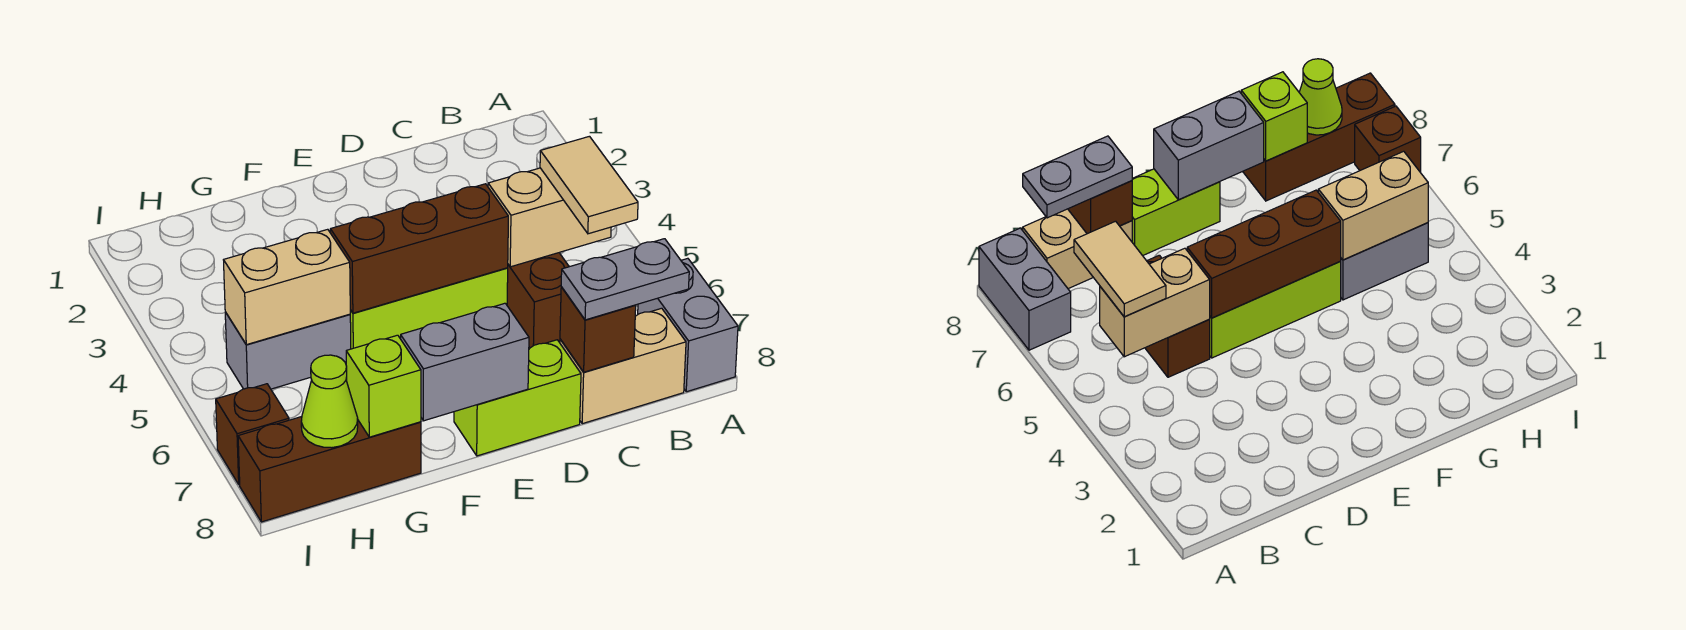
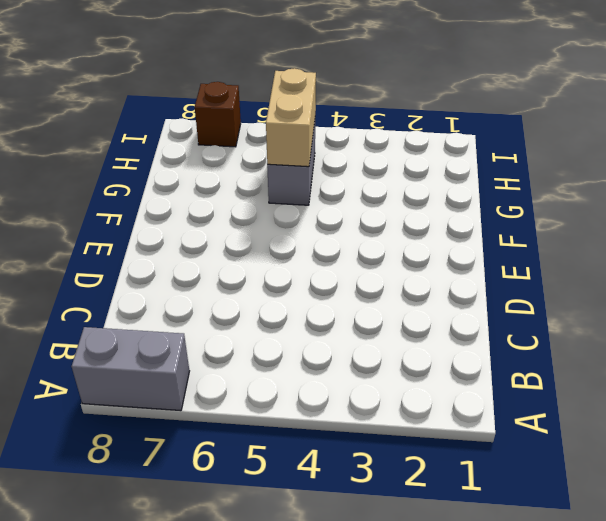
none -> tan 1x2 brick [560,308,686,424]
none -> brown 1x2 brick [507,253,569,348]
none -> lime 1x3 brick [350,268,508,349]

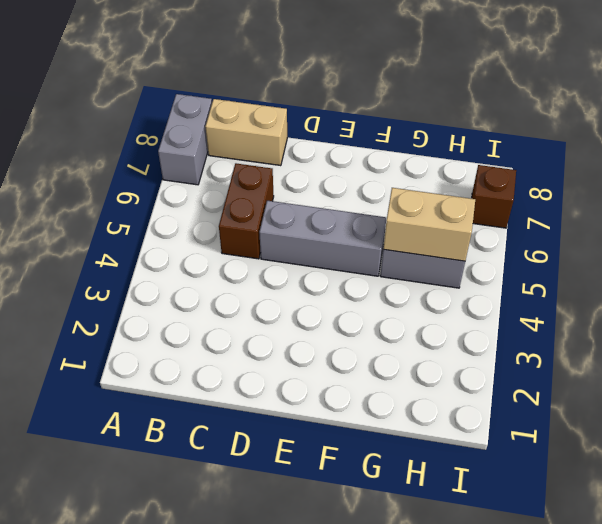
grey 1x3 brick [259,201,386,276] -> lime 1x3 brick [350,268,508,349]
none -> lime 1x2 brick [454,340,581,456]
none -> brown 1x3 brick [238,417,421,522]
none -> tan 1x2 brick [488,168,611,267]

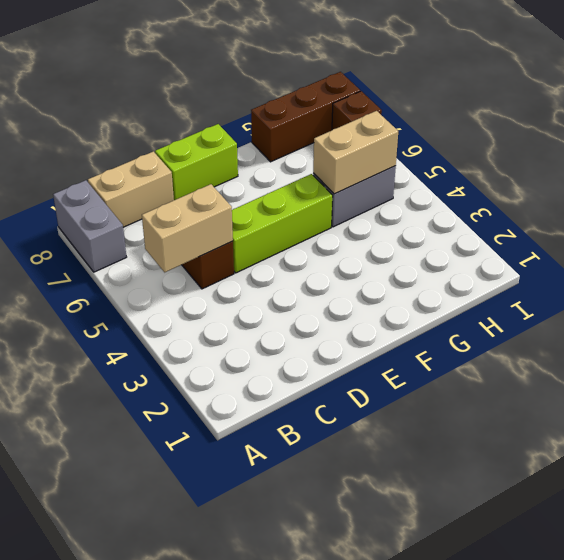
none -> brown 1x1 brick [560,287,636,372]
none -> brown 1x3 brick [330,184,508,313]
none -> grey 1x2 brick [401,303,529,421]

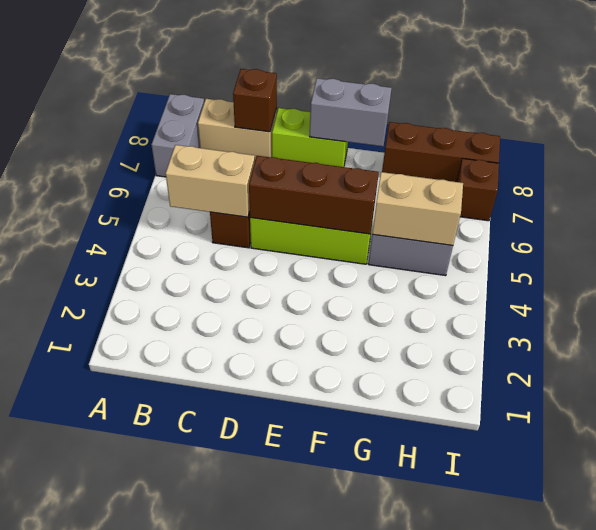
none -> lime 1x1 brick [346,335,421,437]
none -> lime 1x1 cone [301,355,358,448]
none -> tan 1x2 tile [540,136,638,234]

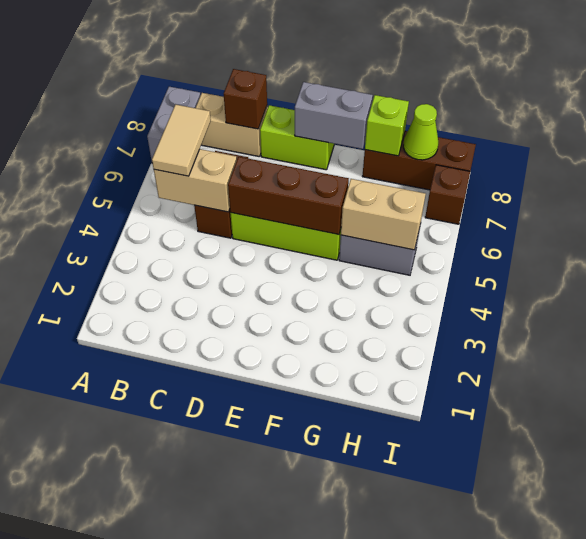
none -> grey 1x2 plate [561,239,689,320]

